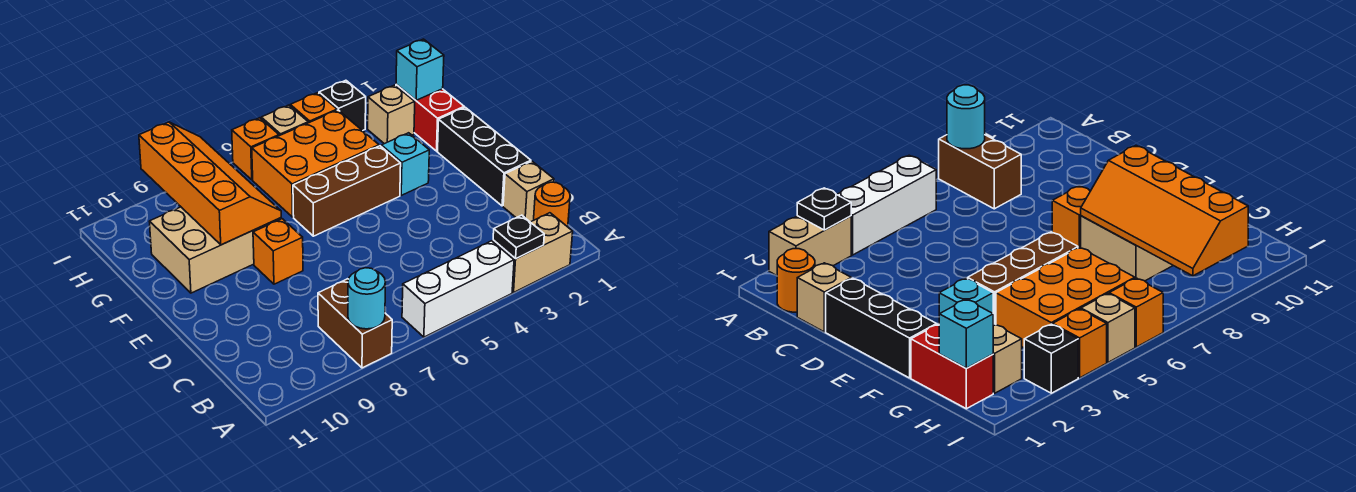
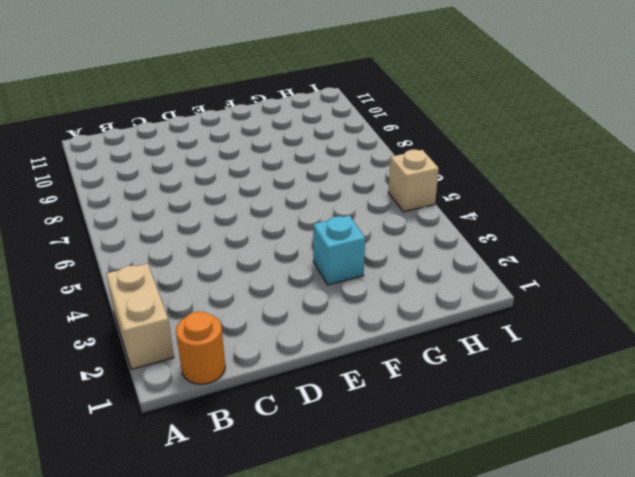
none -> white 1x3 brick [402,241,514,337]
none -> brown 1x2 brick [318,279,392,368]
none -> tan 1x1 brick [503,161,554,222]

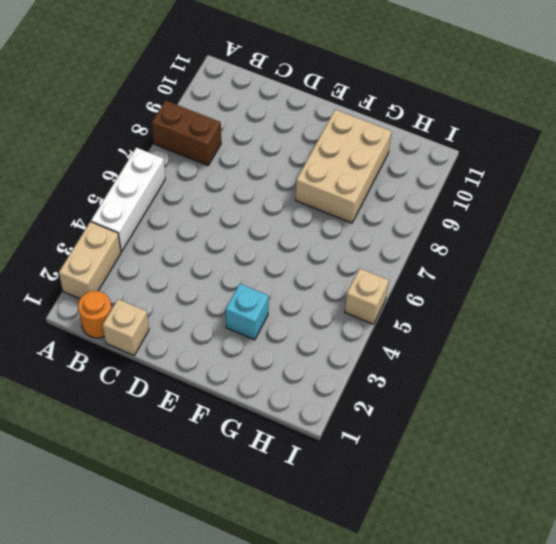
none -> black 1x3 brick [438,107,531,206]
none -> orange 1x1 brick [253,219,303,284]
none -> brown 1x3 brick [293,146,401,236]

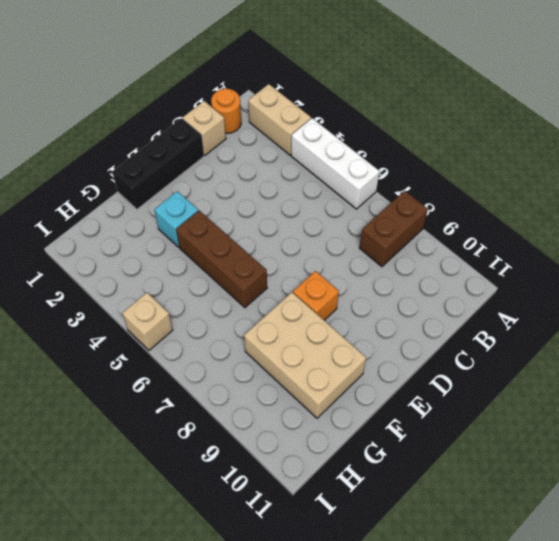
none -> red 1x2 brick [396,85,464,151]
none -> orange 2x3 brick [252,110,379,217]
none -> tan 1x1 brick [368,85,415,144]

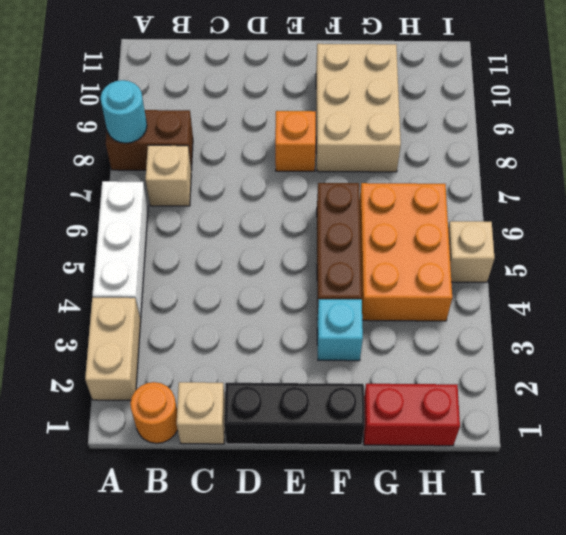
tan 1x1 brick [145,145,191,206] -> tan 1x1 brick moved to [368,85,415,144]
none -> black 1x1 brick [319,80,366,131]
none -> orange 1x1 brick [290,93,337,123]
none -> orange 1x1 brick [232,118,279,180]

